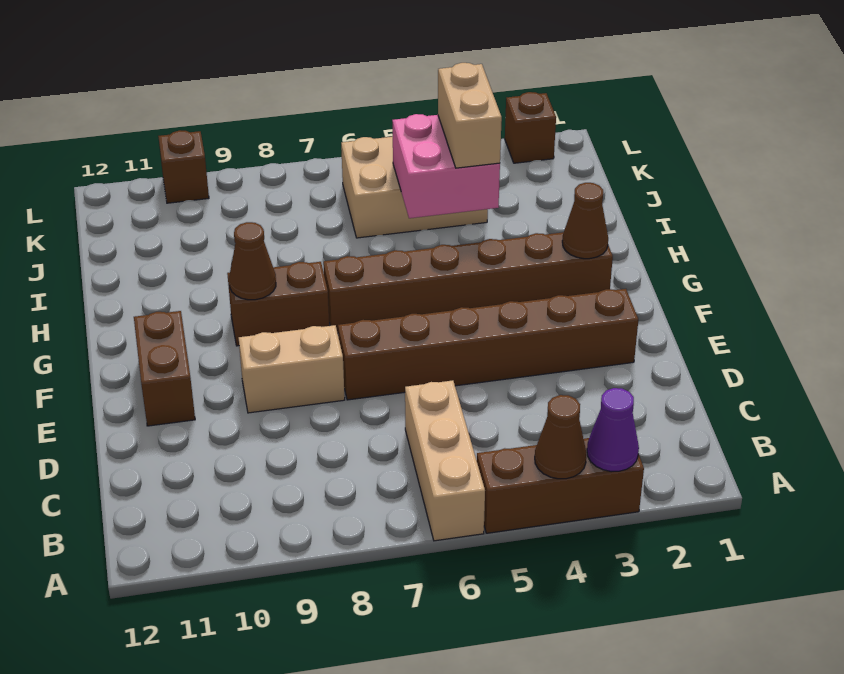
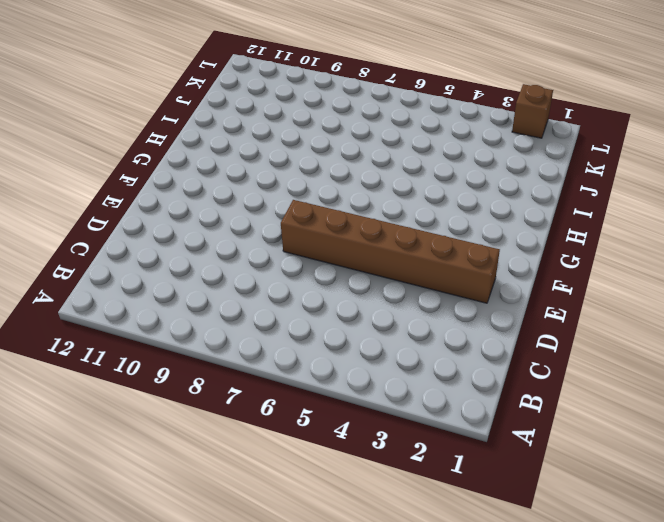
none -> brown 1x3 brick [477,438,644,533]
none -> tan 1x3 brick [405,380,485,541]
none -> tan 1x2 brick [239,325,345,413]

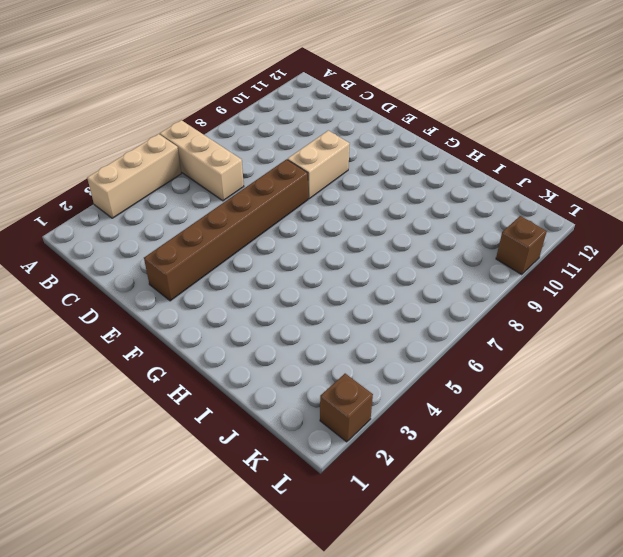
tan 1x3 brick [87,134,181,218] -> brown 1x3 brick [477,438,644,533]
none -> brown 1x2 brick [134,311,195,426]
none -> brown 1x6 brick [323,232,613,333]
none -> brown 1x2 brick [227,262,329,346]

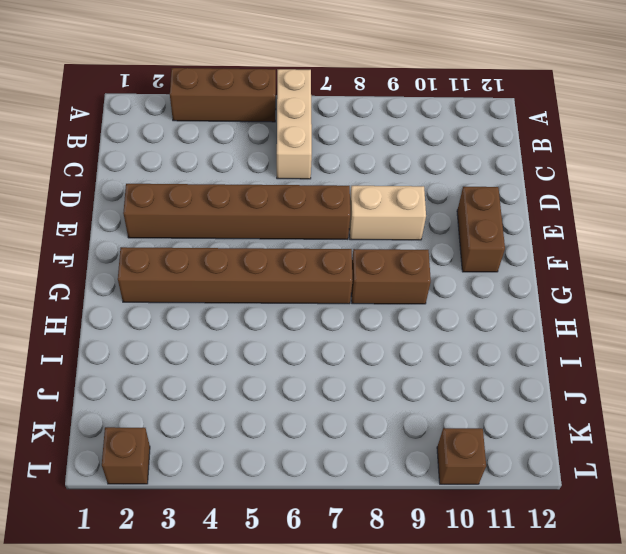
none -> tan 2x3 brick [341,137,488,238]
none -> purple 1x1 cone [587,388,639,472]
none -> brown 1x1 cone [535,395,586,479]

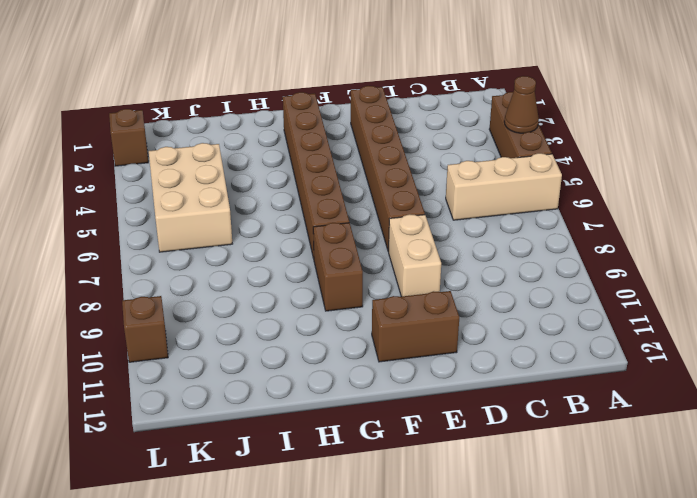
none -> purple 1x1 cone [587,388,639,472]
none -> brown 1x1 cone [562,183,608,259]
none -> brown 1x1 cone [229,222,276,300]

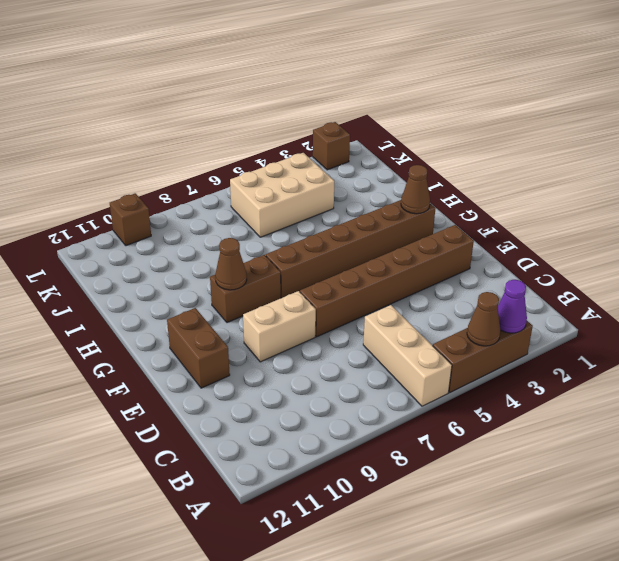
none -> pink 2x2 brick [392,114,500,218]
none -> tan 1x2 brick [438,63,502,168]

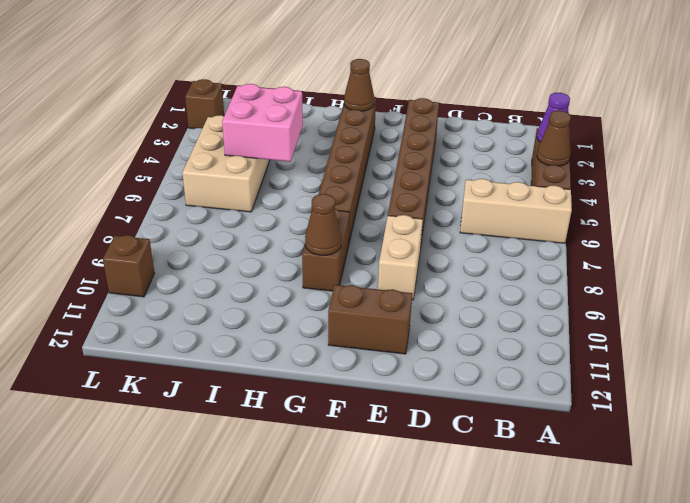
none -> tan 1x2 brick [438,63,502,168]

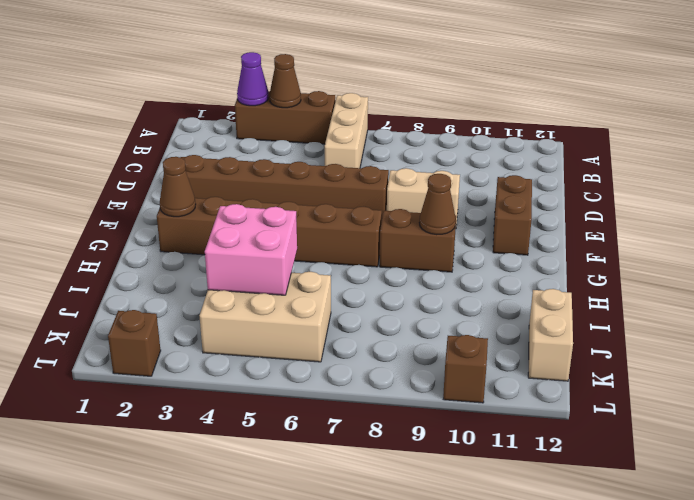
tan 1x2 brick [528,289,573,381] -> tan 1x2 brick moved to [438,63,502,168]

